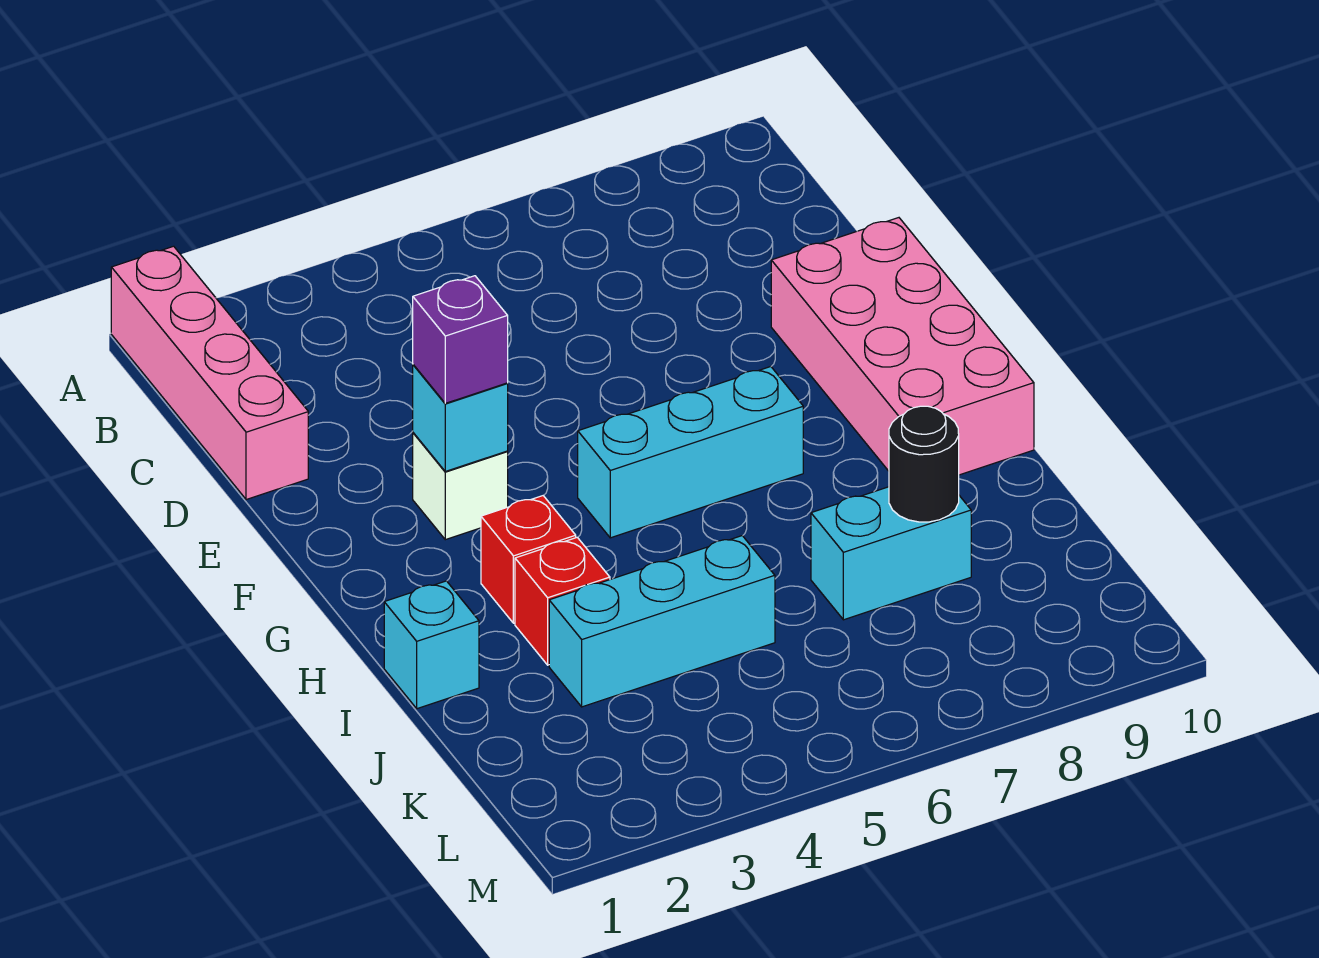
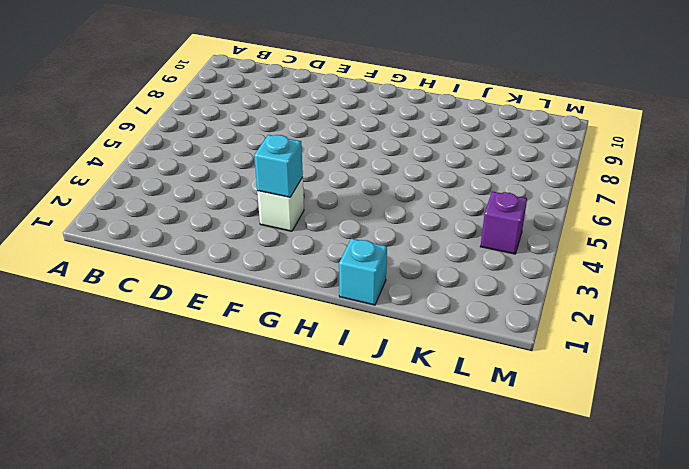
purple 1x1 brick [480,191,527,254] -> purple 1x1 brick moved to [413,276,508,403]
none -> pink 1x4 brick [111,246,308,500]
none -> pink 2x4 brick [771,218,1034,475]
none -> cyan 1x3 brick [578,367,803,538]

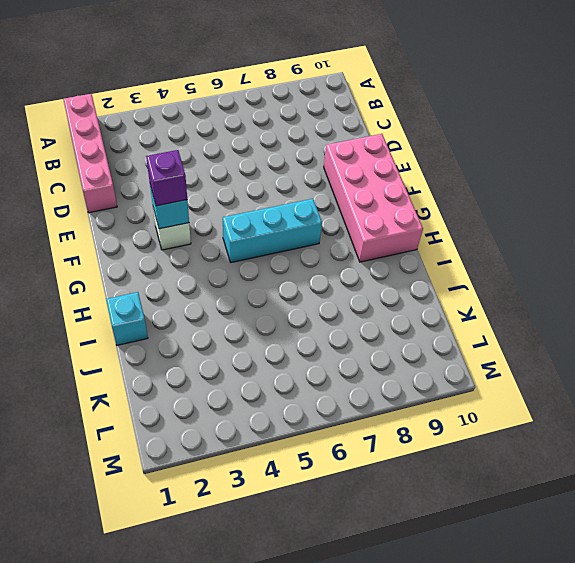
none -> red 1x1 brick [481,496,576,623]
none -> red 1x1 brick [515,537,610,665]
none -> cyan 1x3 brick [549,536,775,707]

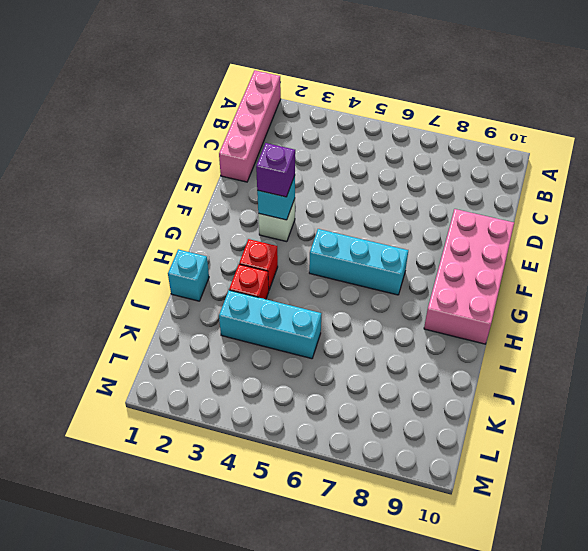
none -> cyan 1x2 brick [811,487,971,620]
none -> black 1x1 round brick [889,406,959,522]

